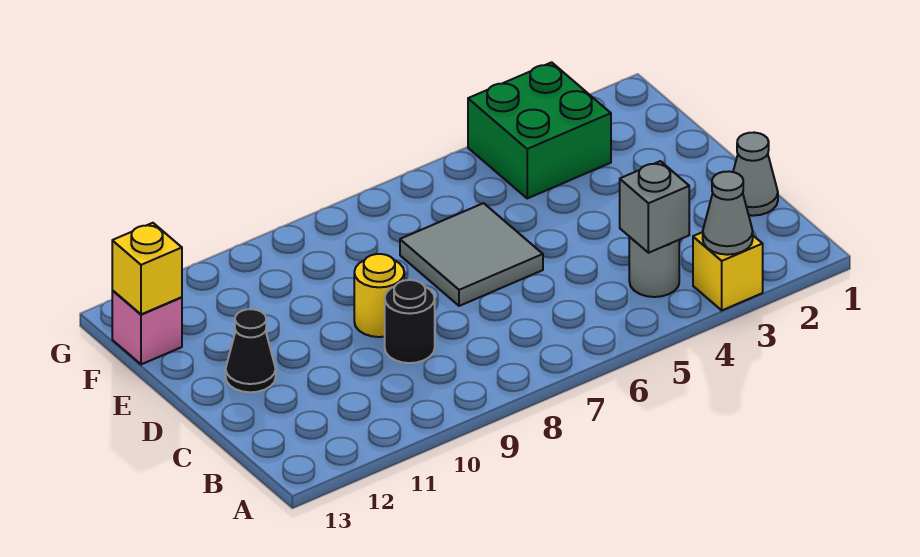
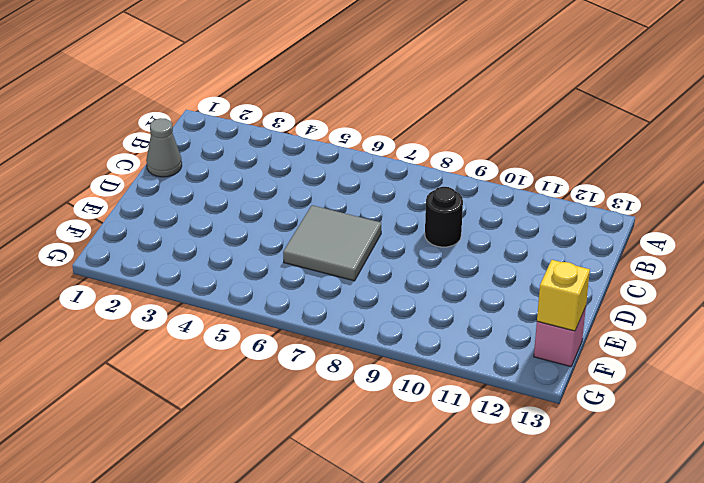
none -> yellow 1x1 brick [693,232,763,310]
none -> grey 1x1 round brick [629,237,679,297]
none -> yellow 1x1 round brick [354,254,404,337]

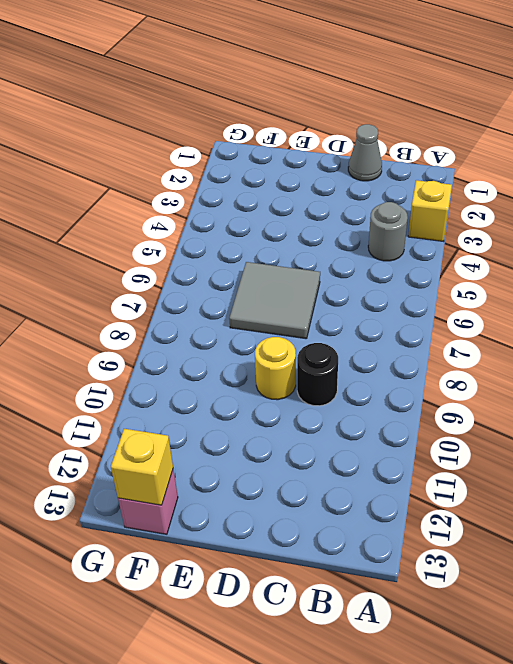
none -> black 1x1 cone [226,309,276,392]
none -> green 2x2 brick [468,62,611,198]
none -> grey 1x1 cone [703,171,753,255]

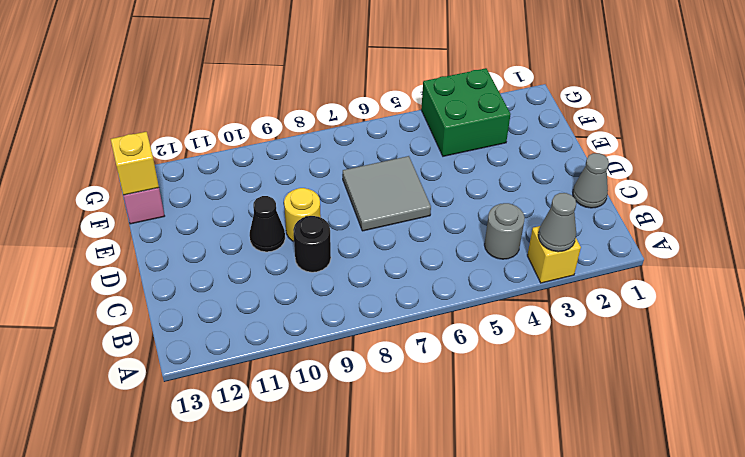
black 1x1 cone [250,196,285,252] -> black 1x1 cone moved to [226,309,276,392]
none -> grey 1x1 brick [620,161,689,253]

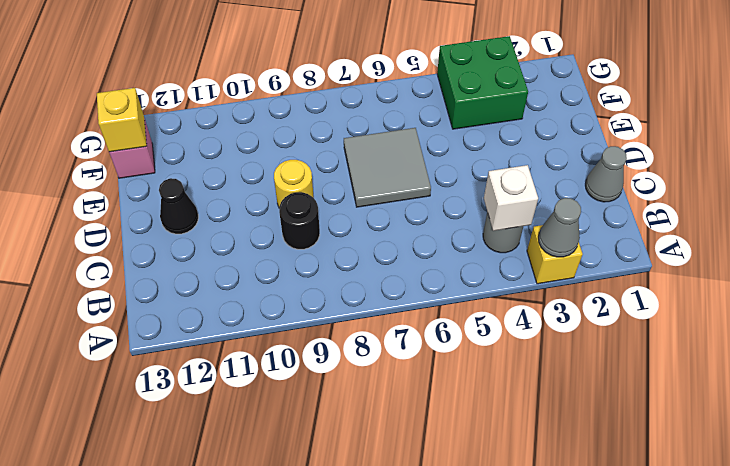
white 1x1 brick [484,165,538,231] -> grey 1x1 brick [620,161,689,253]

